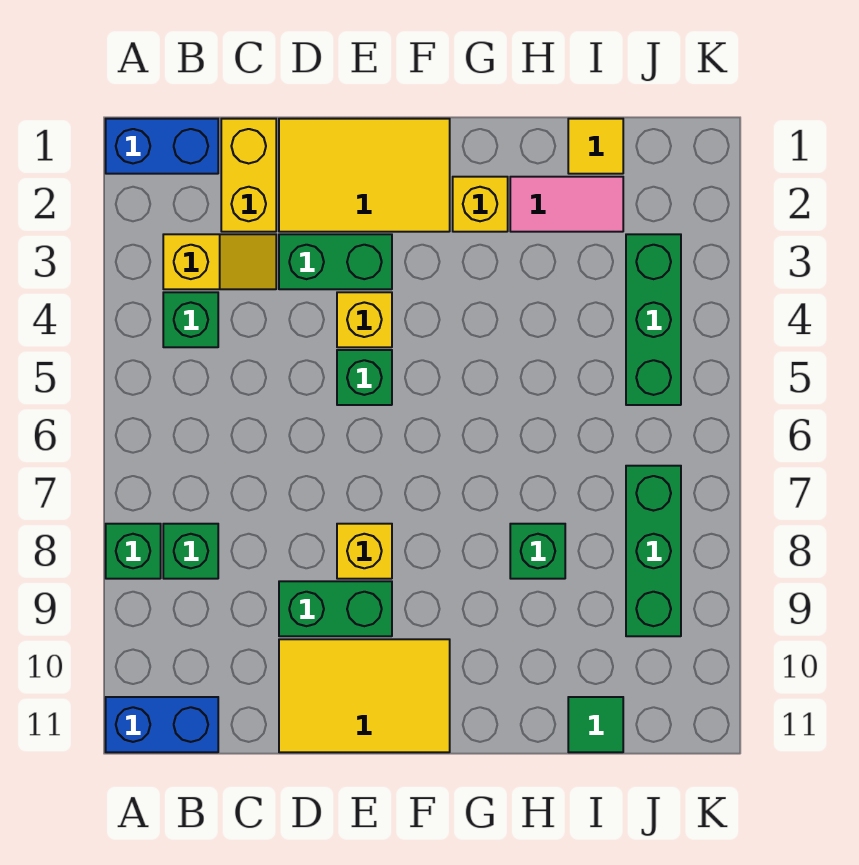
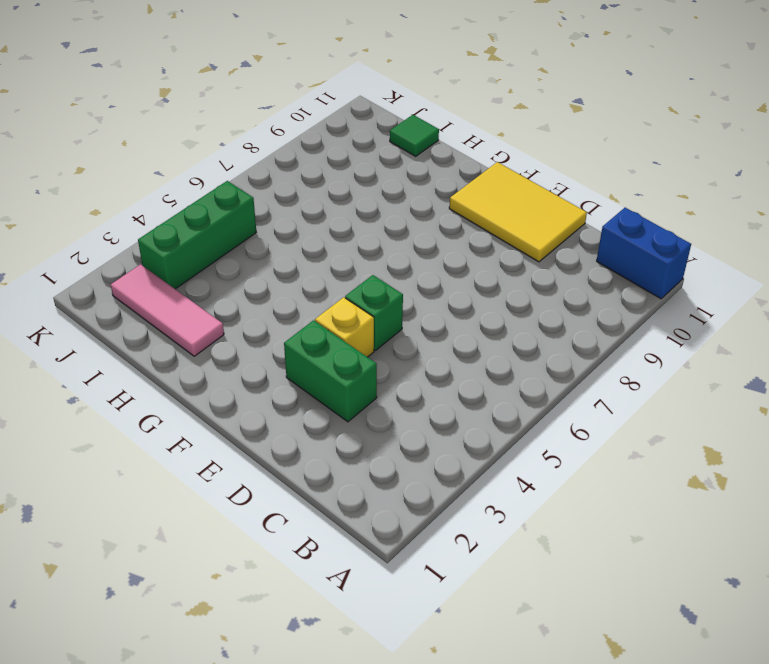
pink 1x3 tile [111,264,224,356] -> pink 1x2 tile [510,177,623,232]
none -> blue 1x2 brick [106,119,218,174]
none -> green 1x1 brick [106,524,161,579]
none -> yellow 1x2 slope [163,234,276,289]

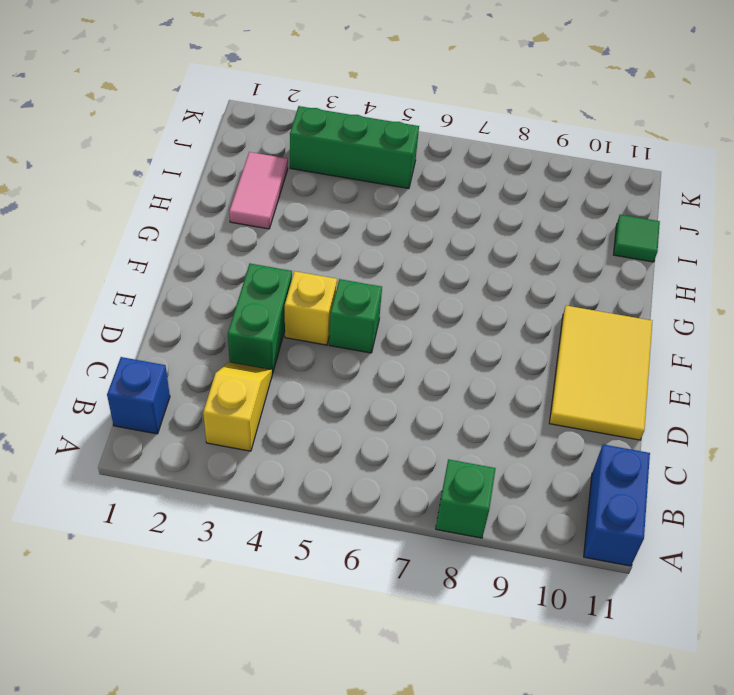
blue 1x1 brick [107,357,170,434] -> blue 1x2 brick [106,119,218,174]
none -> green 1x1 brick [163,292,218,347]
none -> green 1x1 brick [163,524,218,579]
none -> yellow 1x2 brick [221,119,276,232]

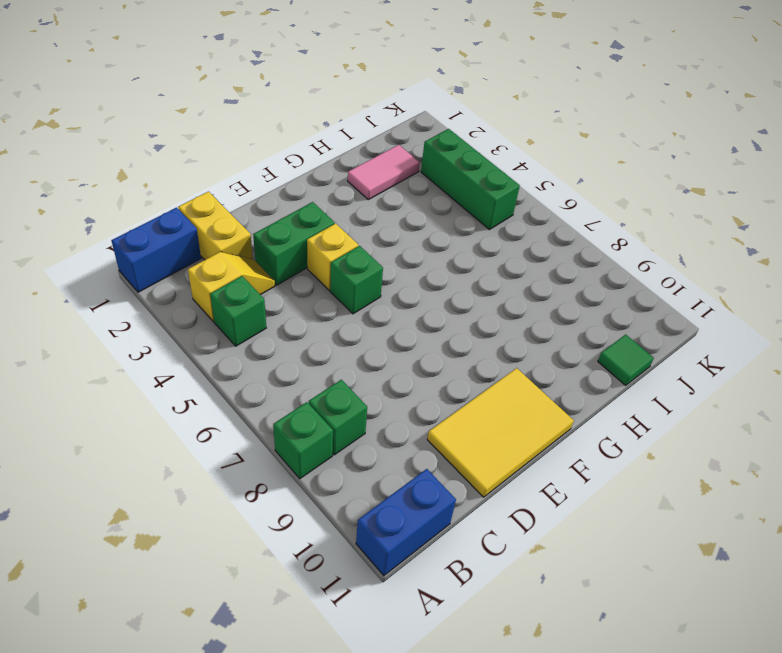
none -> yellow 2x3 tile [279,119,450,232]
none -> green 1x2 brick [279,581,392,636]
none -> yellow 1x1 brick [337,524,392,579]

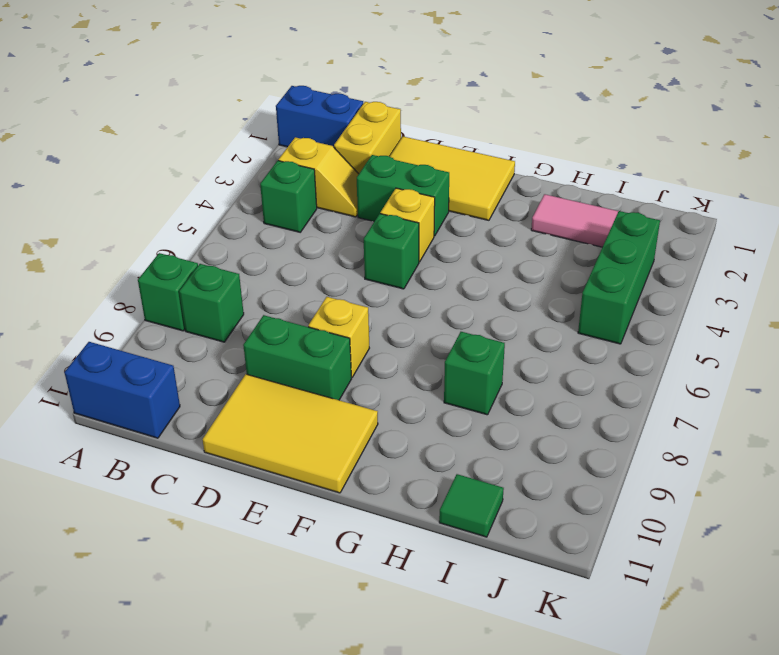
none -> yellow 1x1 brick [453,177,508,232]
none -> yellow 1x1 tile [568,119,623,174]
none -> green 1x3 brick [626,466,681,636]

